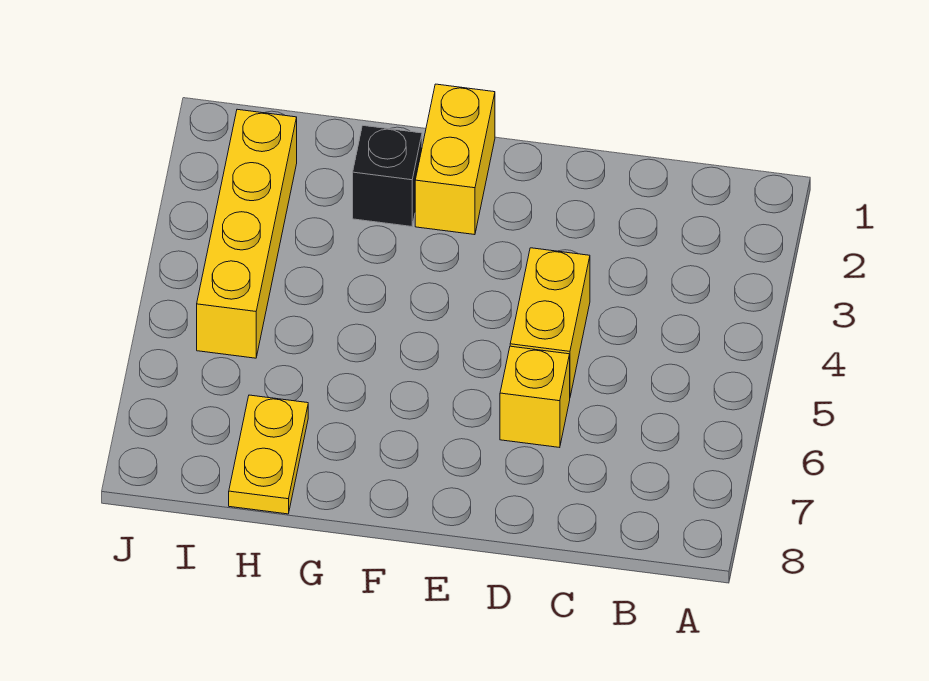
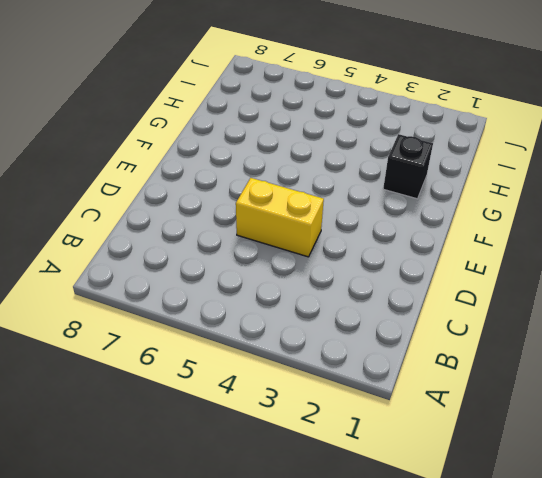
none -> yellow 1x1 brick [500,346,570,448]
none -> yellow 1x2 brick [415,84,495,235]

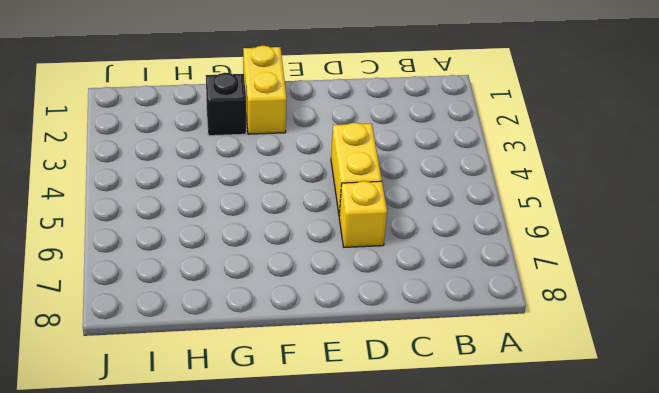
none -> yellow 1x2 plate [229,395,308,514]
none -> yellow 1x4 brick [197,109,297,358]

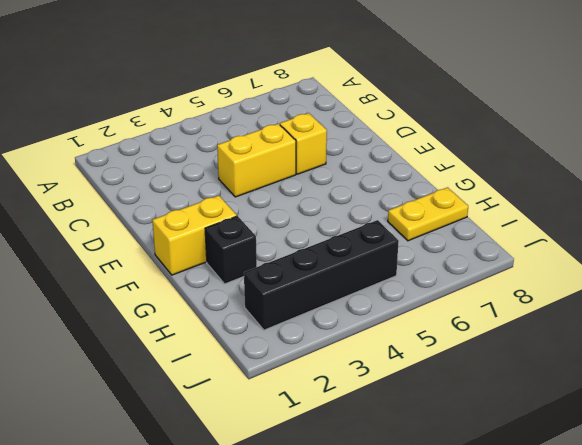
black 1x4 brick [244,220,399,330] -> yellow 1x4 brick [197,109,297,358]

